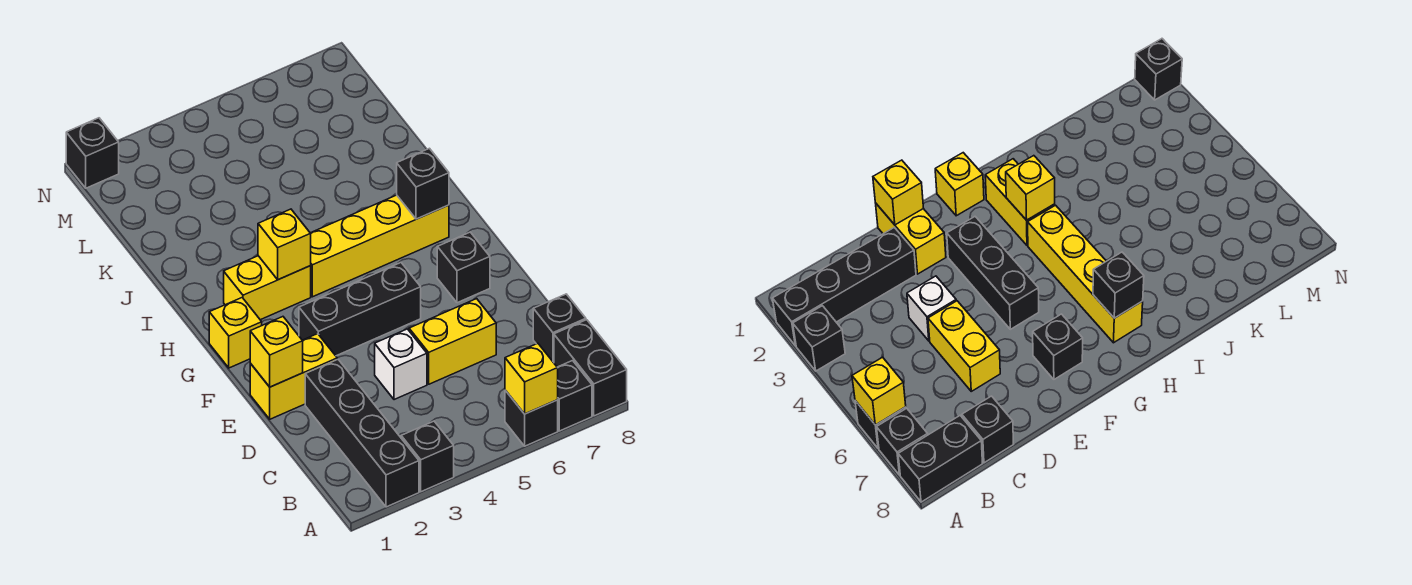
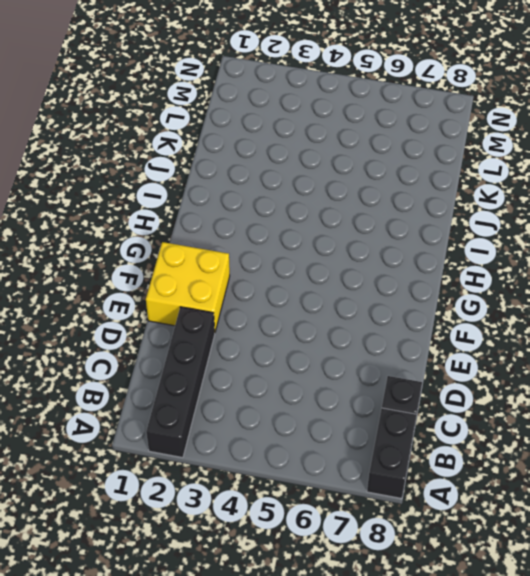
yellow 2x2 brick [146,242,230,332] -> yellow 1x2 brick [250,334,337,419]
none -> black 1x1 brick [401,421,454,492]
none -> black 1x1 brick [505,390,558,446]
none -> black 1x1 brick [557,361,592,431]

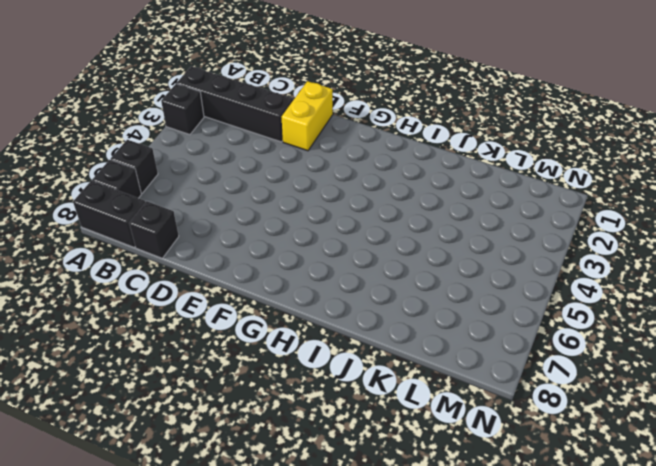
none -> white 1x1 brick [375,329,427,400]
none -> yellow 1x2 brick [409,299,496,384]
none -> black 1x3 brick [299,263,421,356]

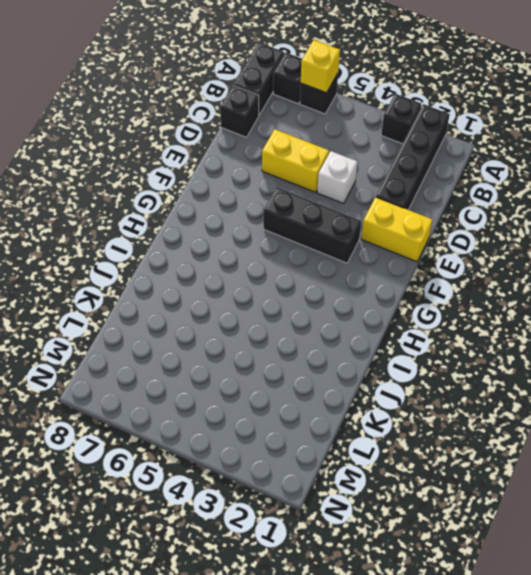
none -> black 1x1 brick [437,232,490,303]
none -> yellow 1x1 brick [209,298,262,368]
none -> yellow 1x2 brick [224,256,311,320]

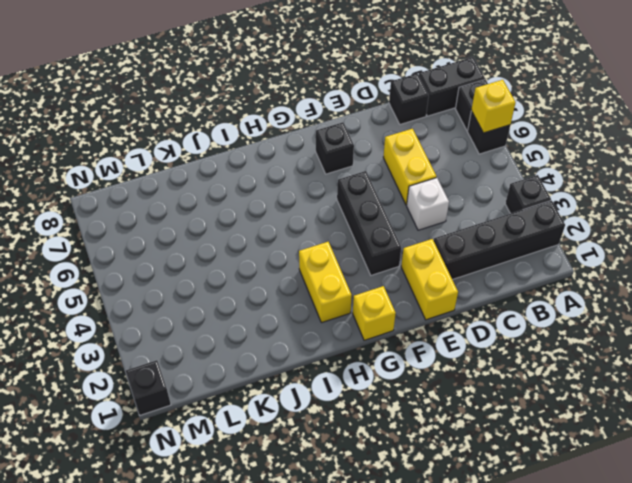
none -> yellow 1x4 brick [310,195,449,297]
none -> yellow 1x1 brick [250,317,303,387]
none -> yellow 1x1 brick [258,209,311,280]

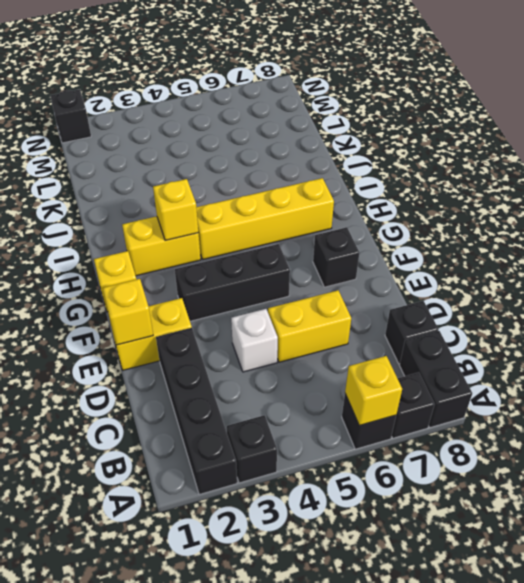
none -> black 1x1 brick [397,148,449,219]

